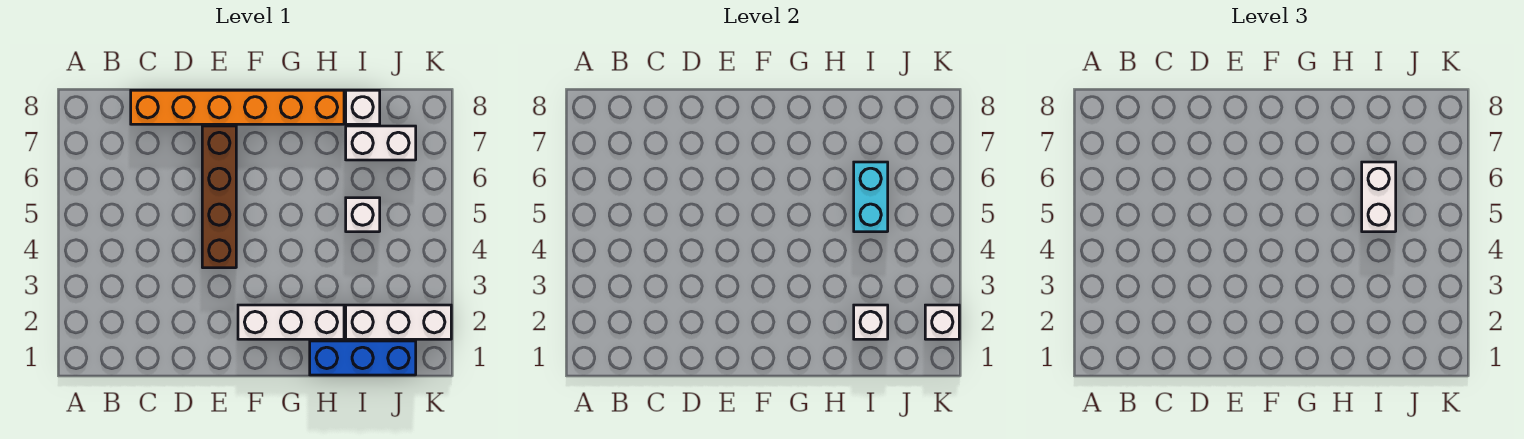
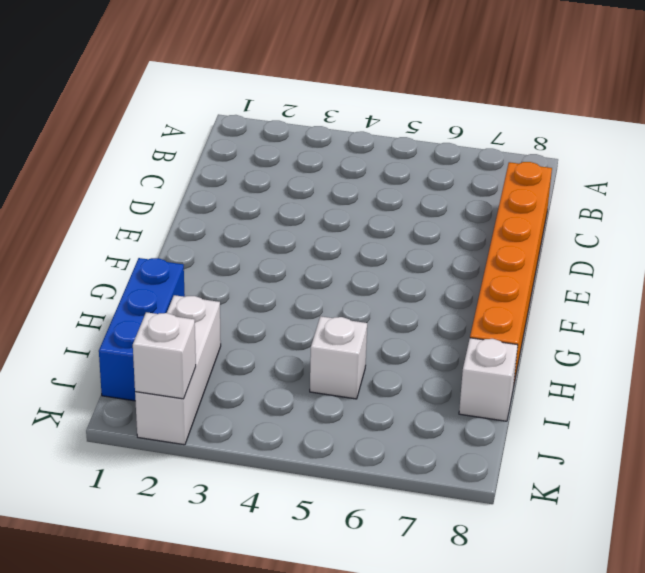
none -> brown 1x4 brick [202,126,236,268]
none -> white 1x3 brick [238,305,344,339]
none -> white 1x2 brick [346,126,416,160]

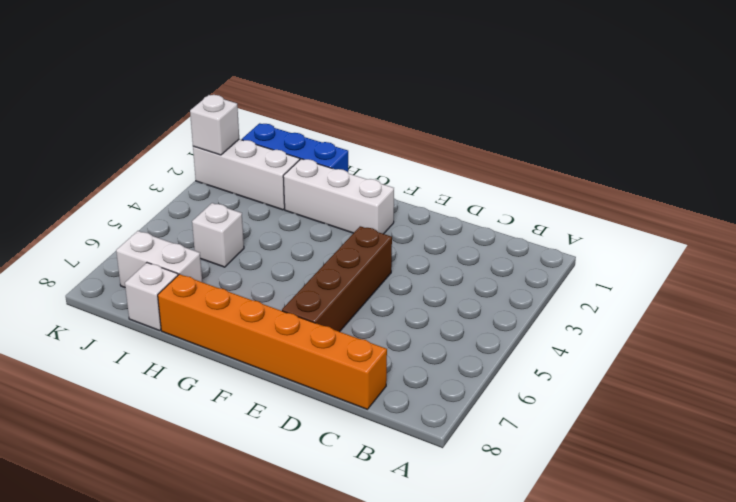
none -> white 1x1 brick [854,305,888,339]
none -> cyan 1x2 brick [854,162,888,232]
none -> white 1x2 brick [1362,162,1396,232]

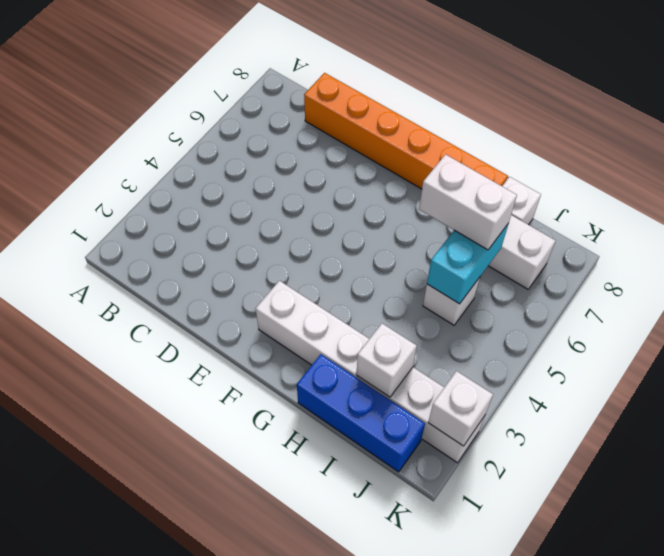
white 1x2 brick [419,154,517,250] -> white 1x2 brick turned to [1362,162,1396,232]
none -> brown 1x4 brick [202,126,236,268]

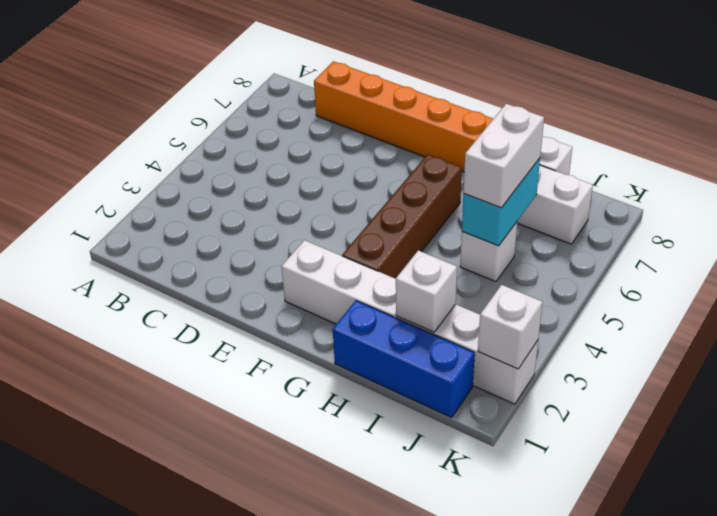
brown 1x4 brick [342,154,462,279] -> brown 1x4 brick moved to [202,126,236,268]

